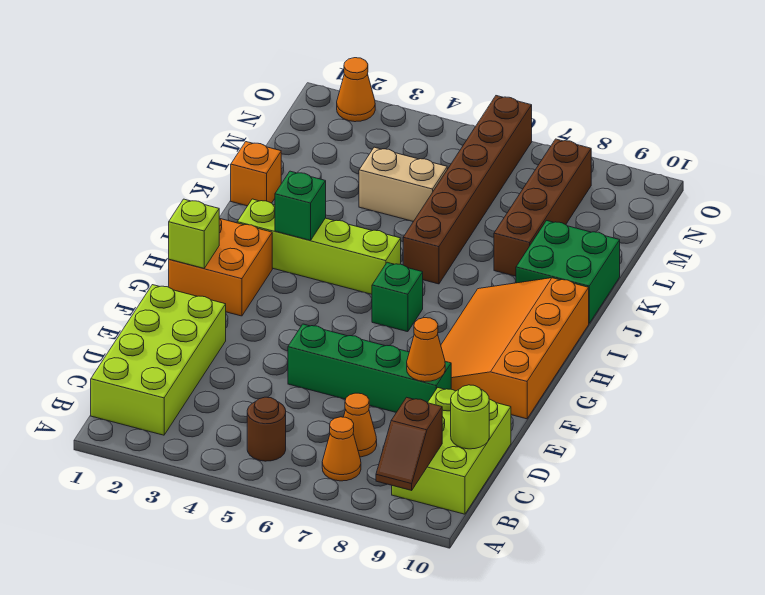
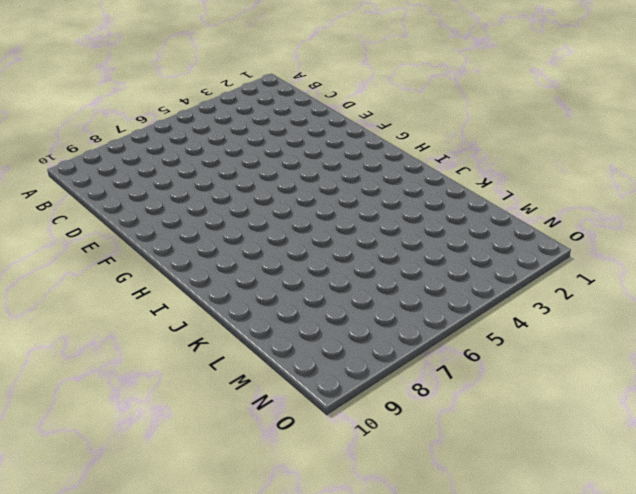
none -> lime 2x4 brick [91,285,226,435]
none -> brown 1x1 round brick [247,397,286,461]
none -> orange 1x1 cone [322,417,361,481]

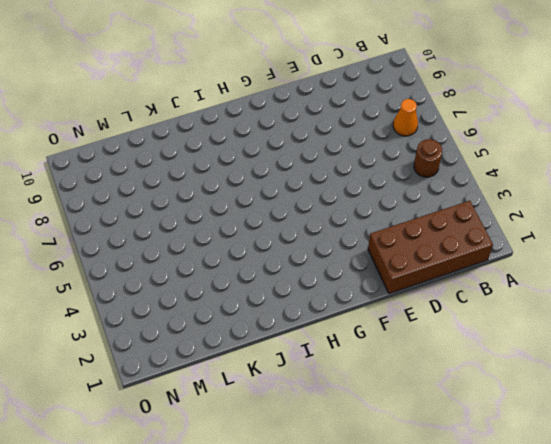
brown 2x4 brick [368,201,493,294] -> lime 2x4 brick [91,285,226,435]
none -> lime 2x3 brick [392,388,511,514]
none -> orange 1x1 cone [344,393,377,457]
none -> green 1x4 brick [288,324,451,412]

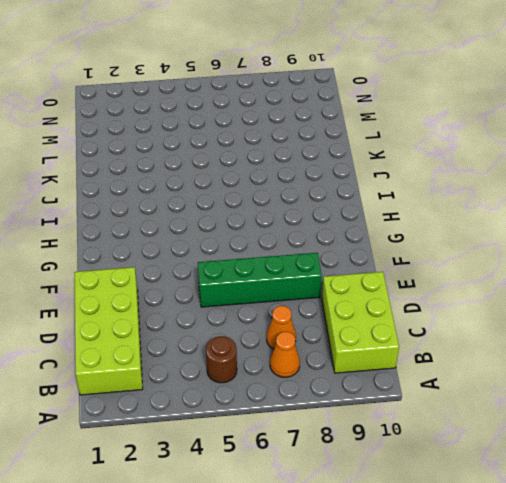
none -> orange 3x4 slope [441,278,589,419]
none -> orange 2x2 brick [169,218,272,316]
none -> green 1x1 brick [372,262,423,332]

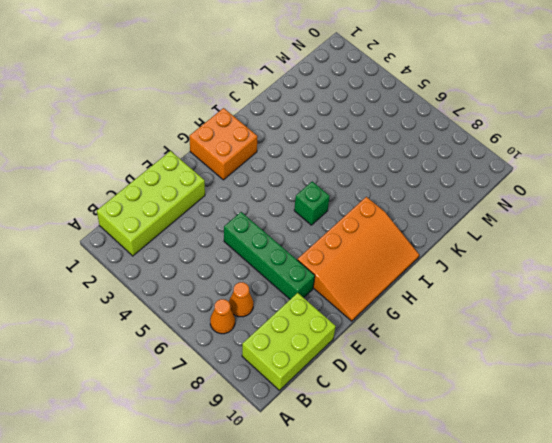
orange 3x4 slope [297,197,419,321] -> orange 3x4 slope turned to [441,278,589,419]
none -> brown 1x1 round brick [247,397,286,461]
none -> lime 1x4 brick [237,199,401,294]
none -> brown 1x6 brick [403,96,532,284]

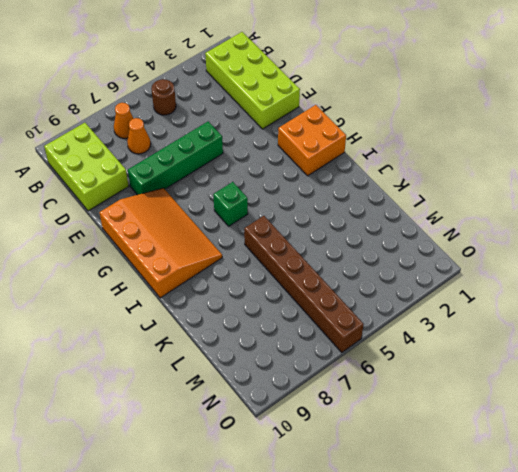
none -> lime 1x4 brick [237,199,401,294]
none -> green 2x2 brick [516,221,620,323]
none -> orange 1x1 brick [231,142,281,206]

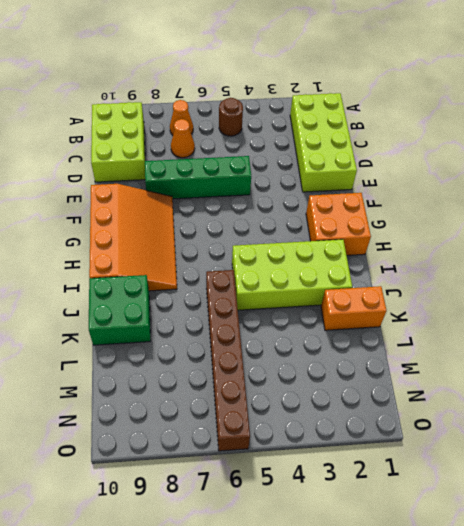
lime 2x4 brick [232,239,352,310] -> lime 1x4 brick [237,199,401,294]
orange 1x2 brick [321,286,387,330] -> orange 1x1 brick [231,142,281,206]
none -> green 1x1 brick [372,262,423,332]
none -> brown 1x4 brick [494,139,591,276]
none -> tan 1x2 brick [359,147,447,221]

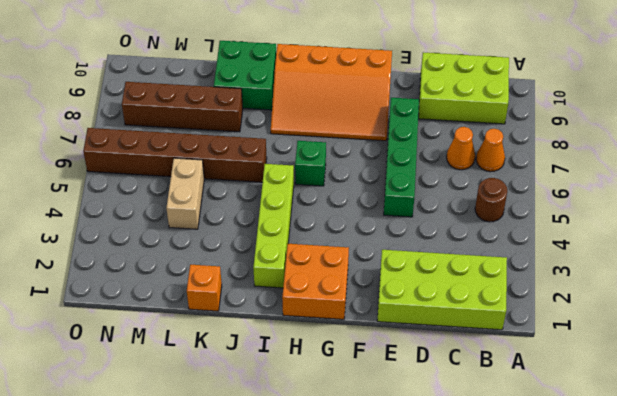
none -> orange 1x1 cone [337,58,375,122]
none -> brown 1x2 slope [376,397,442,490]
none -> lime 1x1 round brick [451,385,489,449]

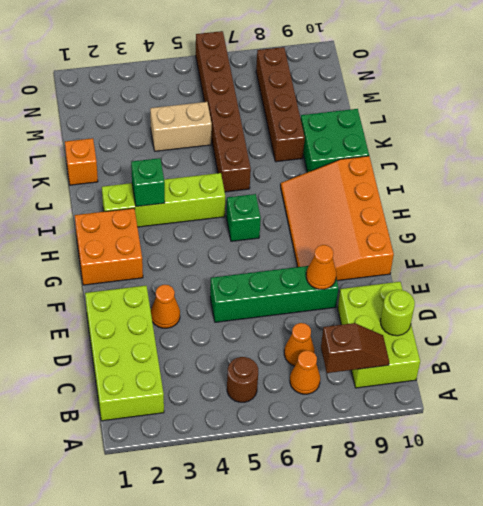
brown 1x2 slope [321,323,389,373] -> brown 1x2 slope turned to [376,397,442,490]
orange 1x1 cone [151,285,180,328] -> orange 1x1 cone moved to [337,58,375,122]
none -> lime 1x1 brick [169,199,219,268]

